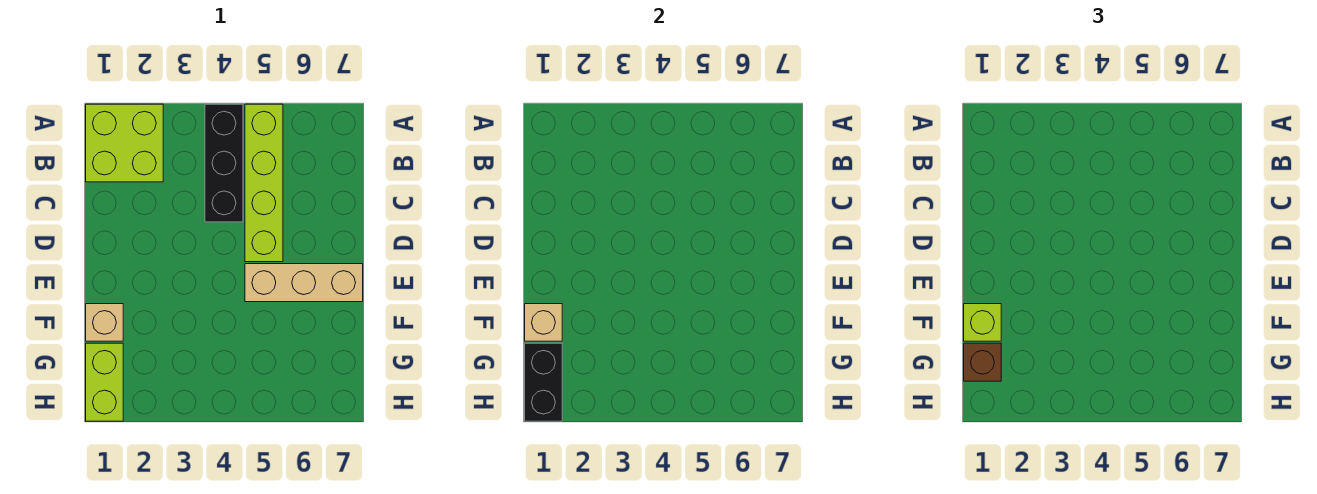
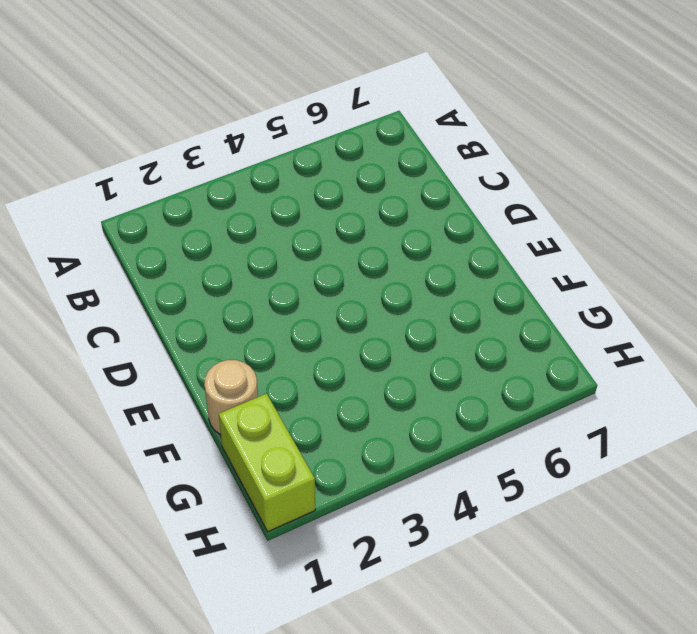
tan 1x1 round brick [204,360,258,435] -> tan 1x1 brick [86,304,123,341]
none -> lime 2x2 brick [86,104,163,182]
none -> black 1x3 brick [205,104,243,222]

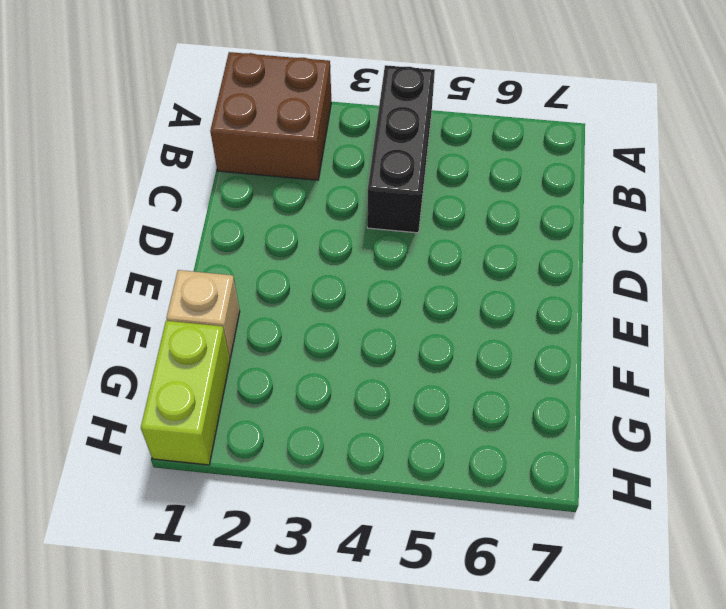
brown 2x2 brick [210,52,331,180] -> lime 2x2 brick [86,104,163,182]
none -> lime 1x4 brick [245,104,283,262]
none -> tan 1x3 brick [245,264,363,302]

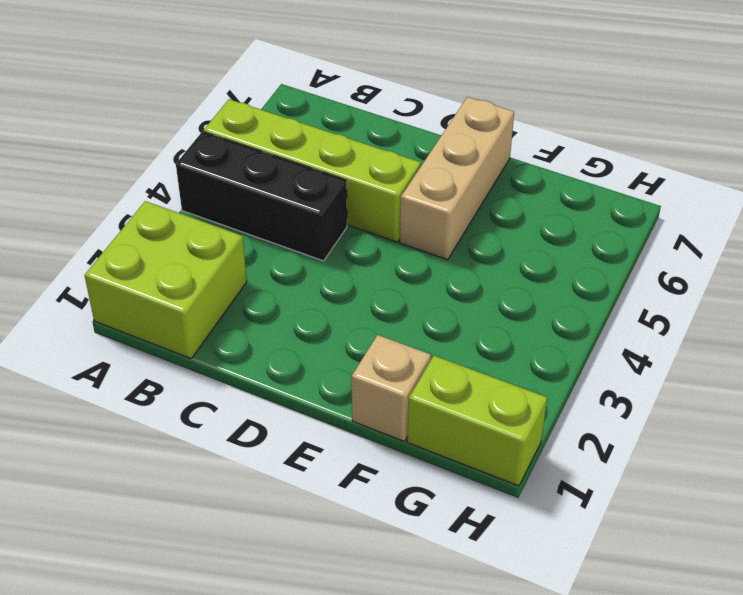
none -> tan 1x1 brick [525,304,562,341]
none -> black 1x2 brick [525,343,562,421]

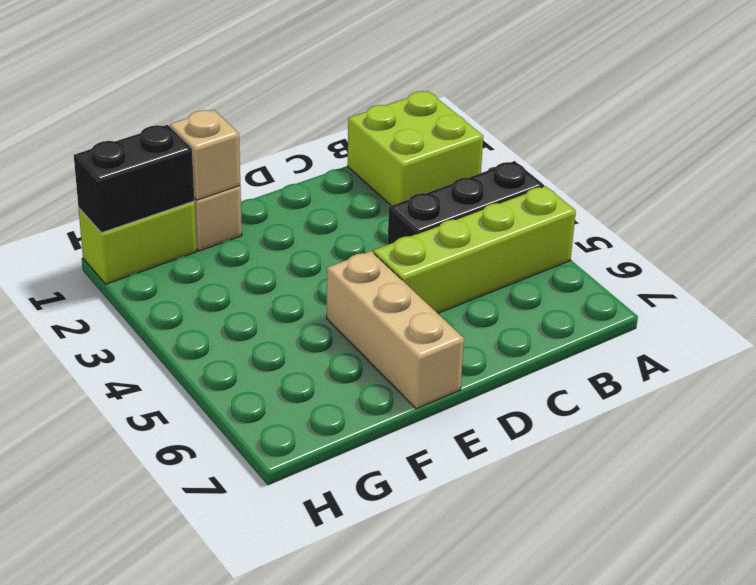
none -> lime 1x1 brick [964,304,1001,341]
none -> brown 1x1 brick [964,343,1001,381]

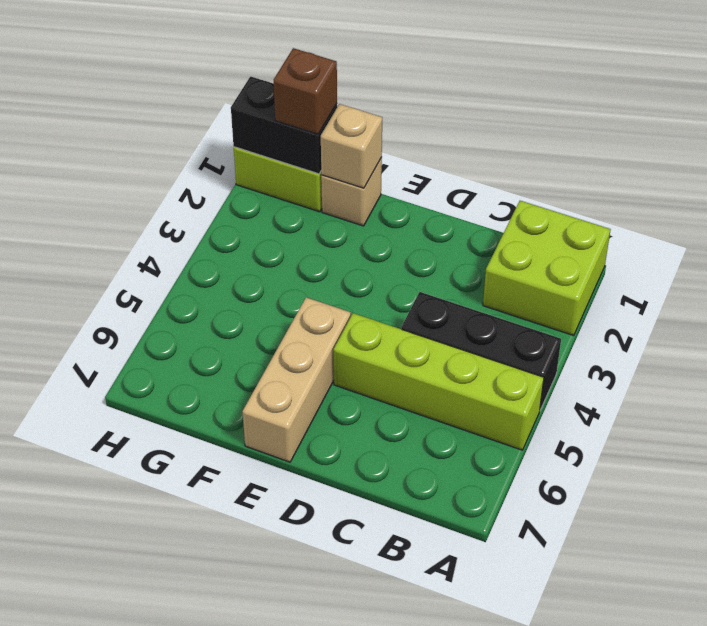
none -> lime 1x1 brick [964,304,1001,341]

